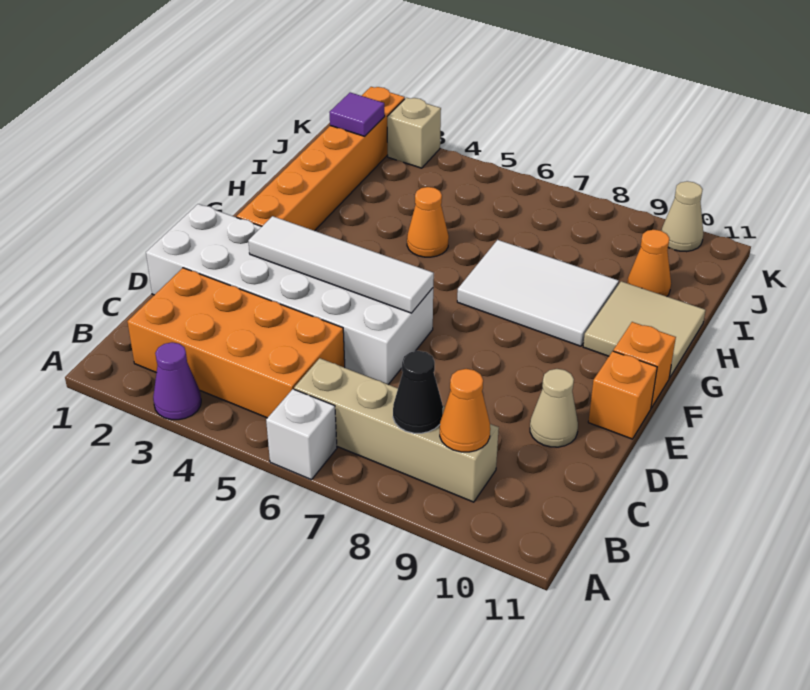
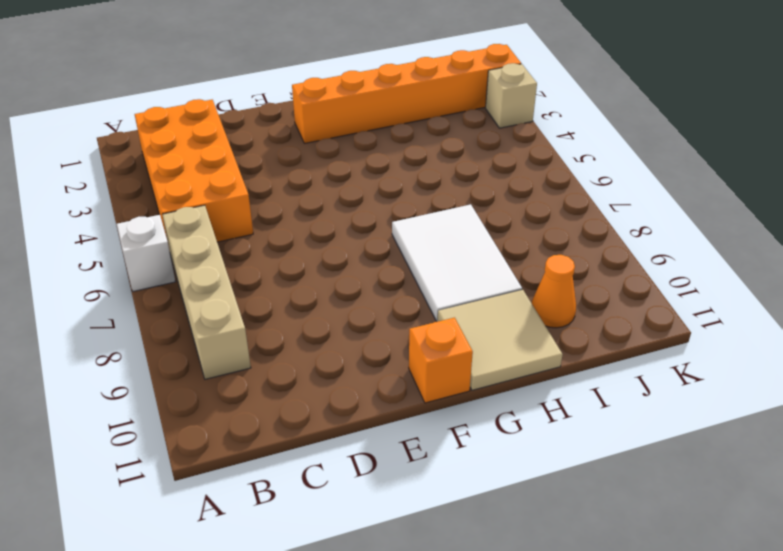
none -> purple 1x1 cone [153,342,201,420]
none -> white 2x6 brick [146,204,433,384]
none -> tan 1x1 cone [530,369,578,447]

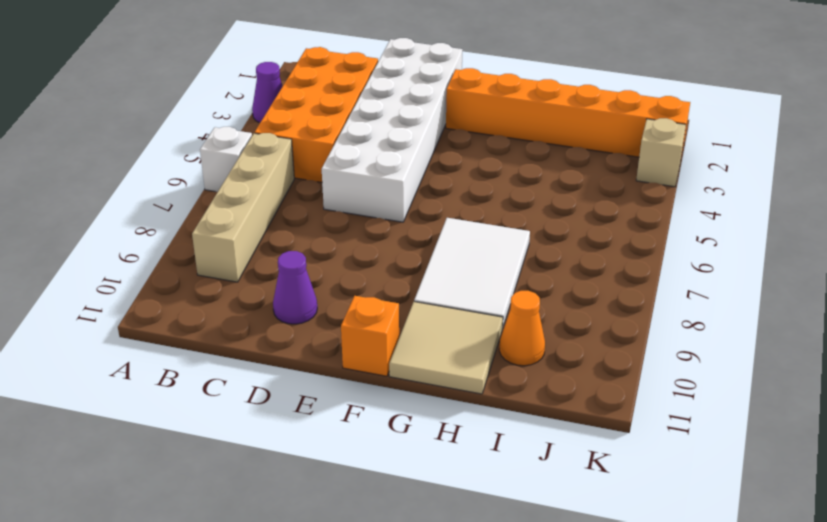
purple 1x1 cone [273,251,317,324] -> tan 1x1 cone [530,369,578,447]
none -> orange 1x1 brick [588,351,657,439]
none -> orange 1x1 cone [407,187,449,257]
none -> tan 1x1 cone [661,181,703,252]

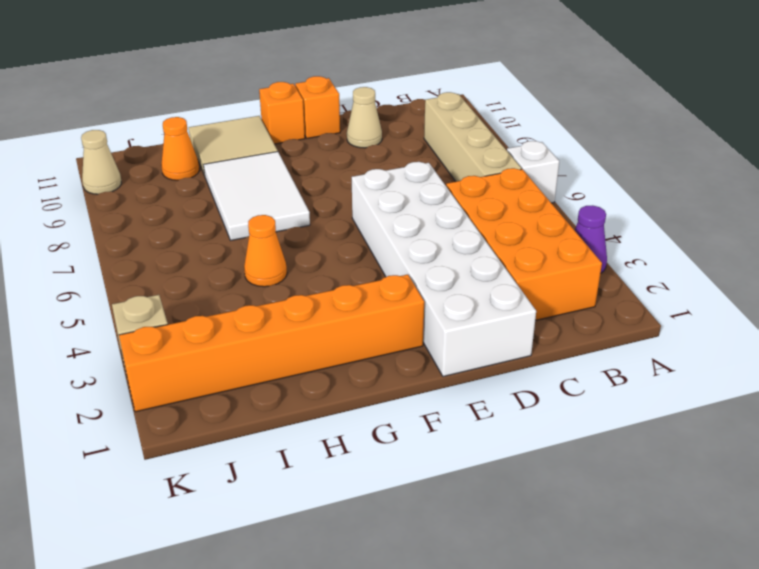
none -> black 1x1 cone [393,351,443,433]
none -> orange 1x1 cone [440,369,490,452]
none -> white 1x4 tile [248,216,434,313]

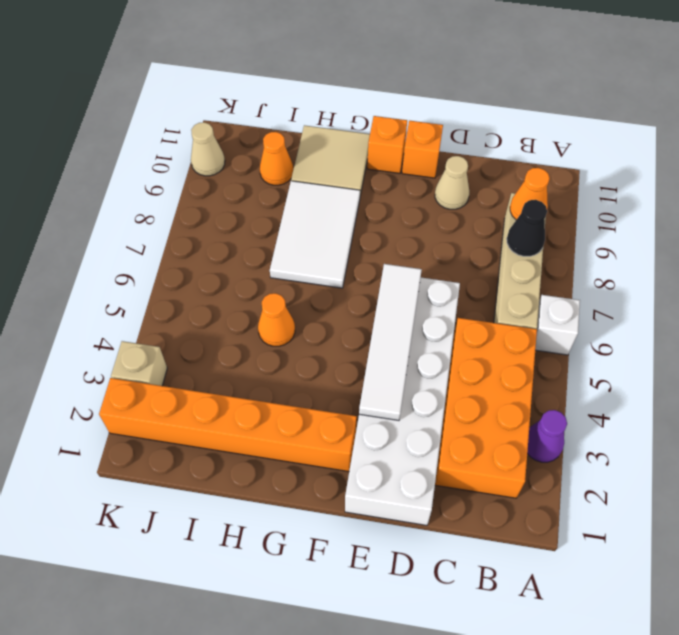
none -> purple 1x1 tile [329,92,385,136]

